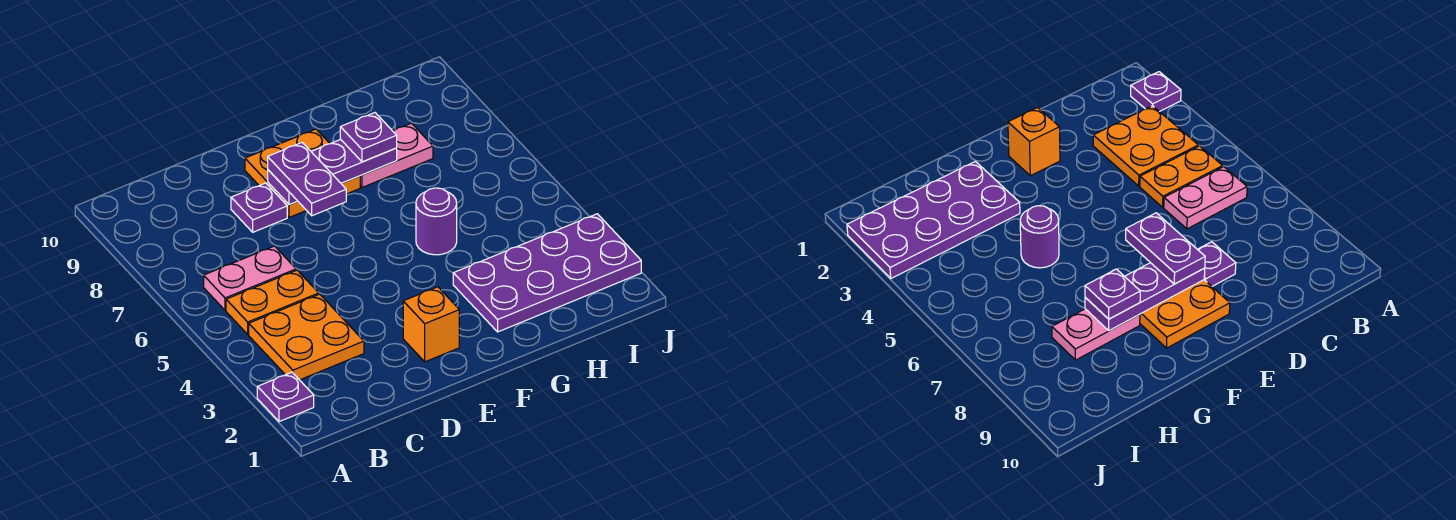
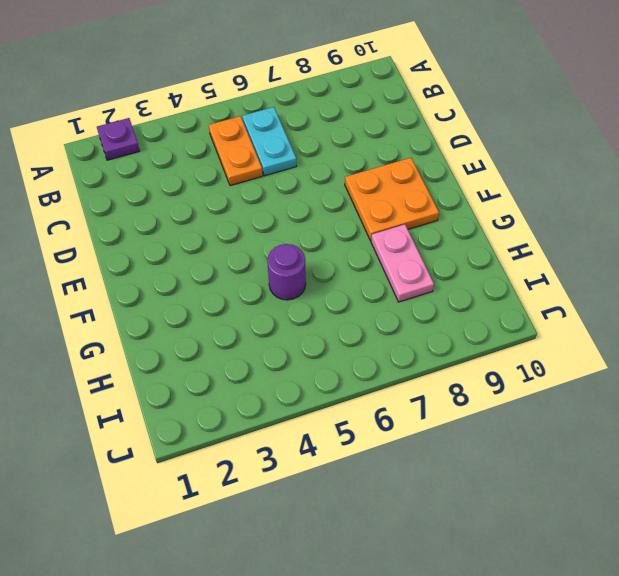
cyan 1x2 plate [242,107,297,176] -> pink 1x2 plate [204,246,296,310]
none -> orange 2x2 plate [249,294,364,380]
none -> purple 1x1 plate [231,183,287,232]
none -> orange 1x1 brick [403,287,459,362]

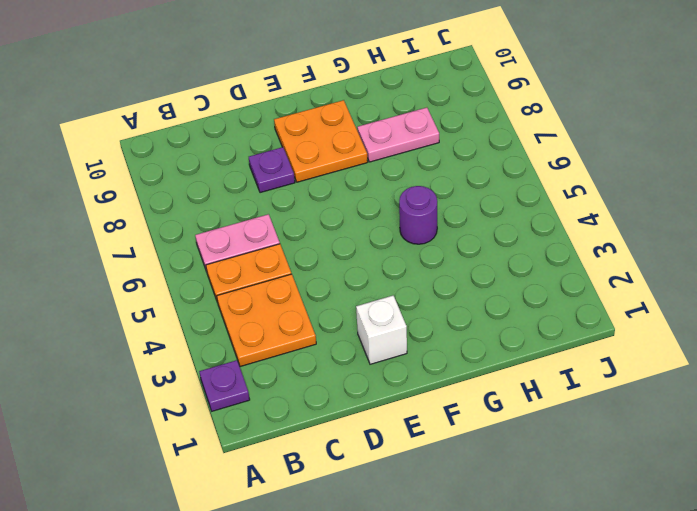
white 1x1 brick [356,296,407,364] -> orange 1x1 brick [403,287,459,362]
none -> purple 2x4 plate [453,214,641,332]
none -> purple 1x3 plate [268,139,397,205]
none -> purple 1x2 plate [268,143,346,216]

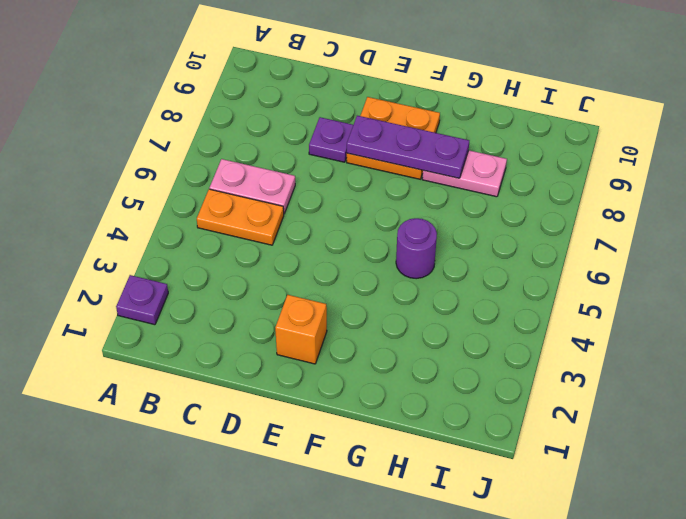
none -> orange 2x2 plate [249,294,364,380]
none -> purple 2x4 plate [453,214,641,332]
none -> purple 1x2 plate [268,143,346,216]

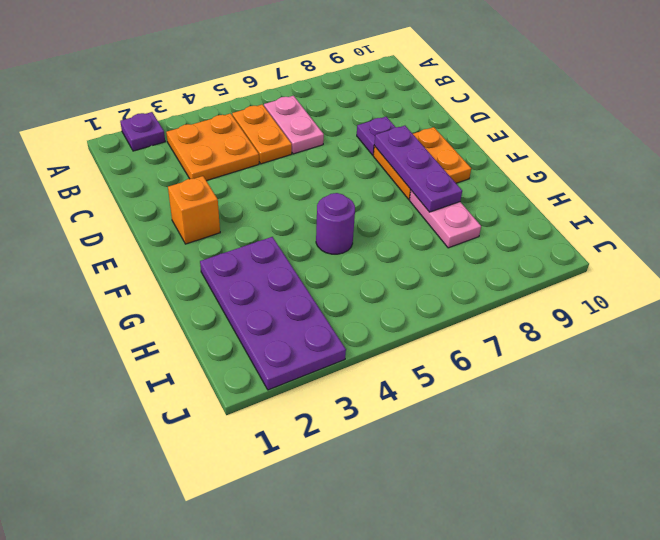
none -> purple 1x2 plate [268,143,346,216]
none -> purple 1x1 plate [340,113,397,162]

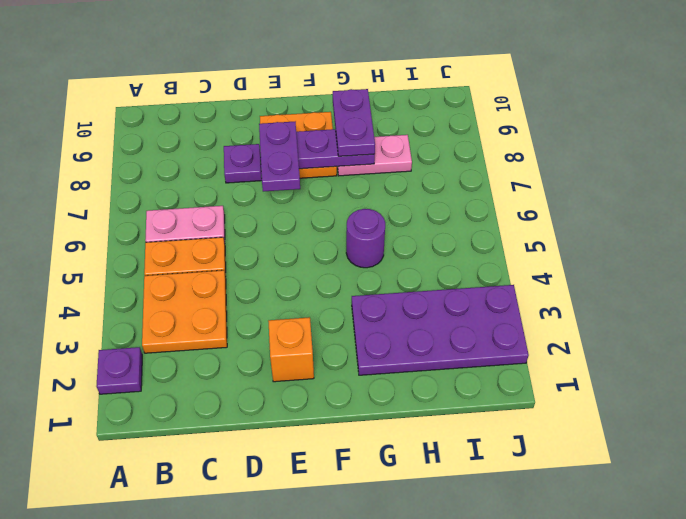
purple 1x2 plate [333,89,375,156] -> purple 1x1 plate [340,113,397,162]

